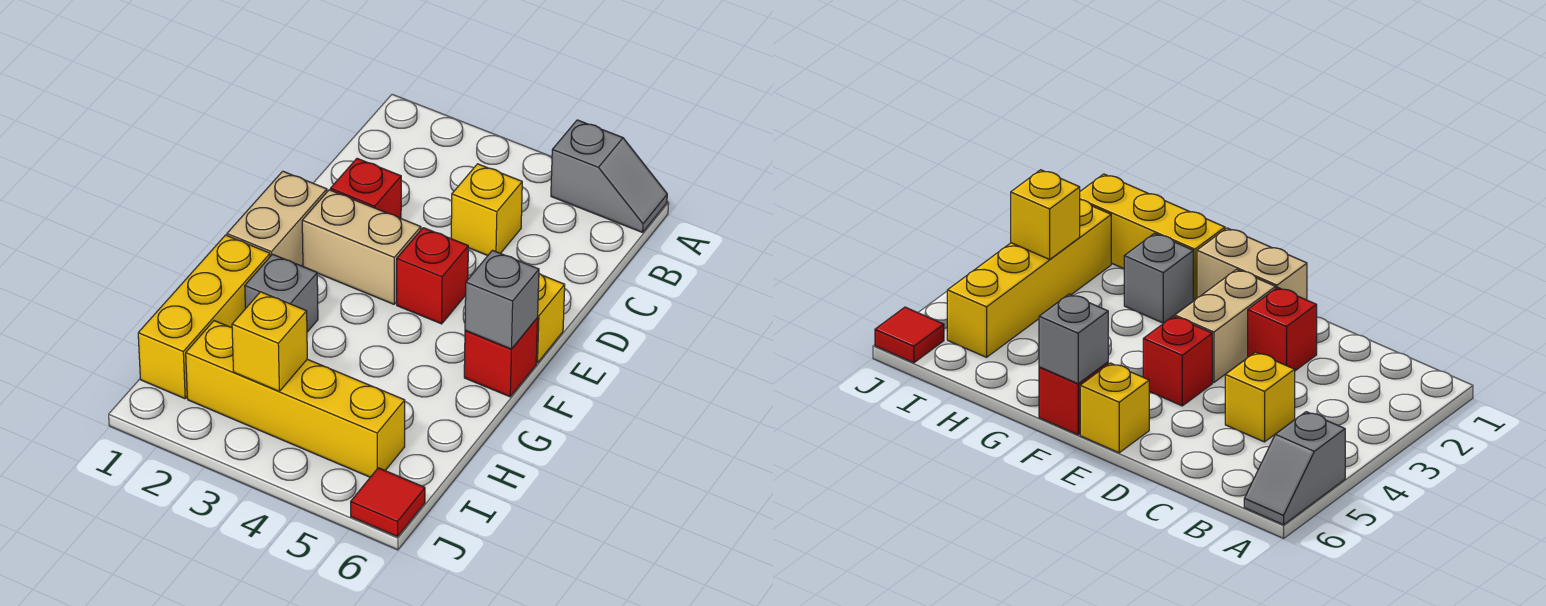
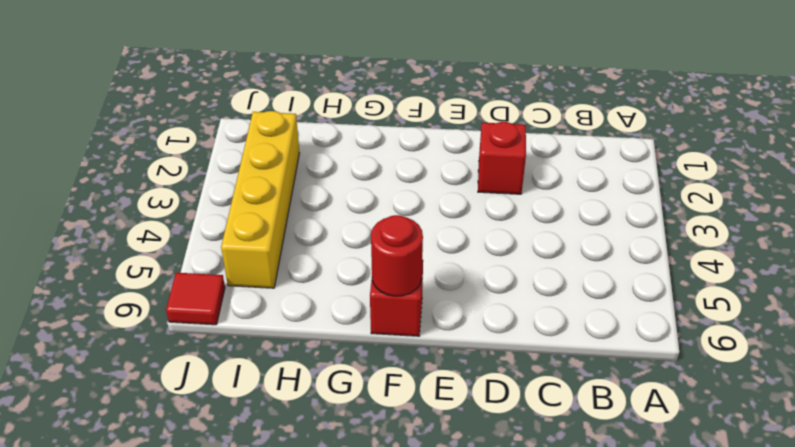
red 1x1 round brick [371,215,423,296] -> grey 1x1 brick [465,250,539,349]
none -> grey 1x2 slope [551,120,667,232]
none -> yellow 1x1 brick [451,164,522,256]
none -> tan 1x2 brick [227,171,327,266]

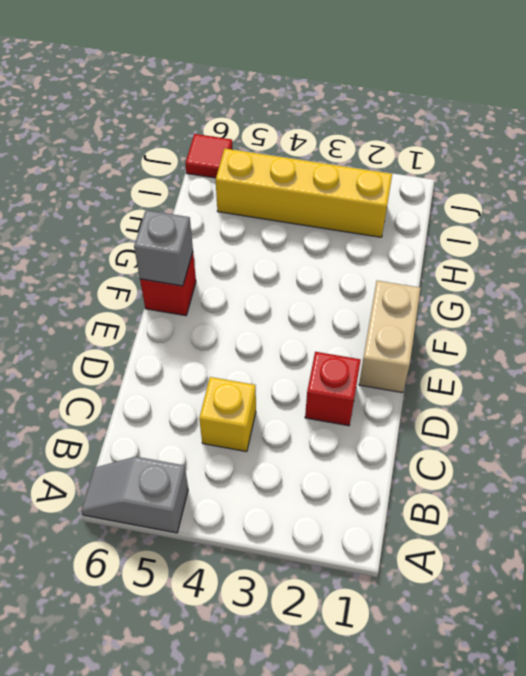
none -> tan 1x2 brick [302,190,421,304]
none -> red 1x1 brick [397,228,468,324]
none -> yellow 1x1 brick [536,274,565,363]

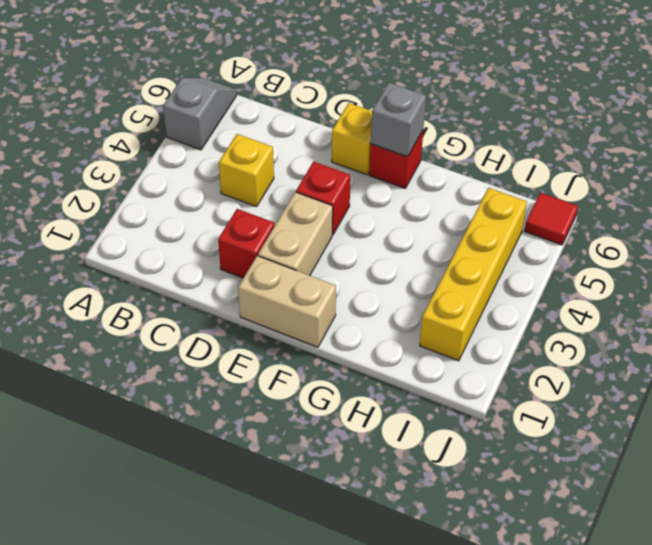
none -> yellow 1x3 brick [138,235,270,399]
none -> grey 1x1 brick [245,254,318,332]
none -> yellow 1x1 brick [232,292,307,391]

